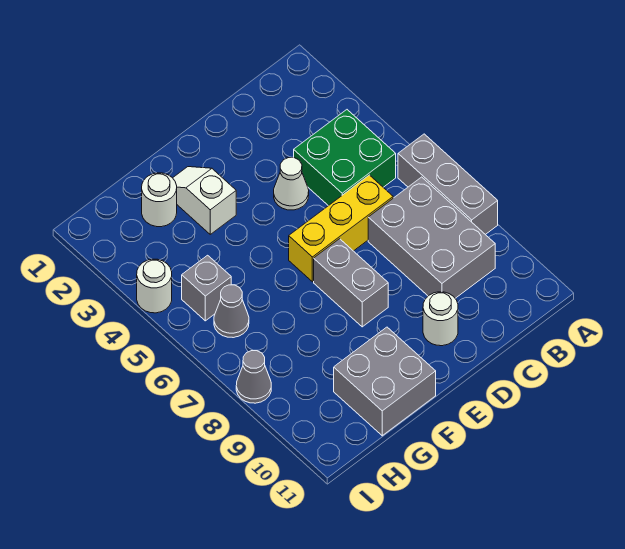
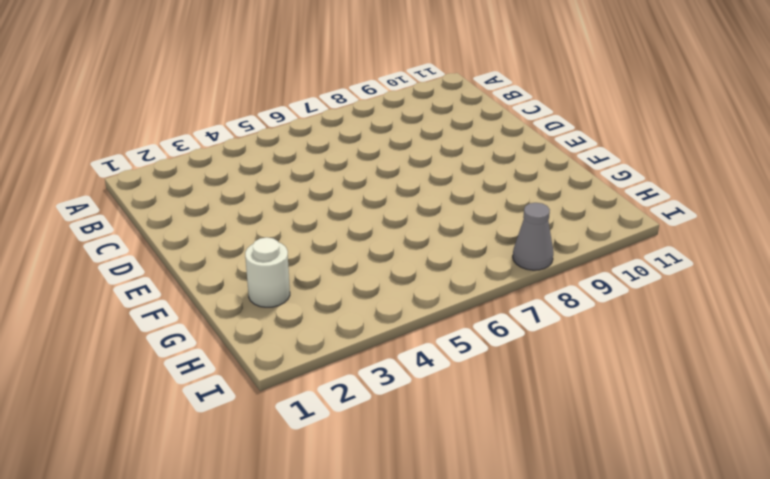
none -> grey 1x3 brick [398,134,498,235]
none -> green 2x2 brick [294,110,396,206]
none -> grey 2x3 brick [368,177,495,298]

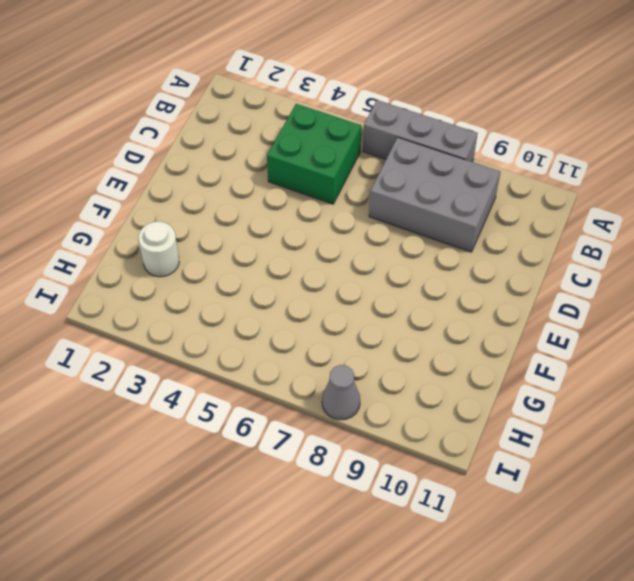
none -> yellow 1x3 brick [289,175,393,282]
none -> white 1x1 cone [274,157,309,210]
none -> white 1x1 round brick [423,292,458,346]

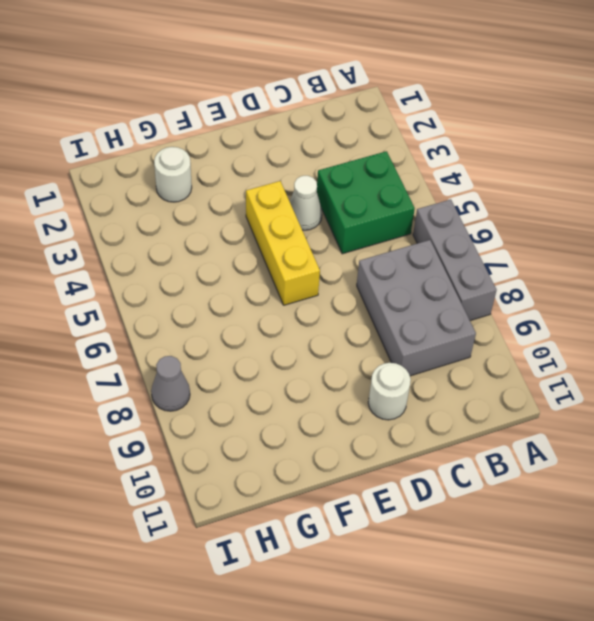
yellow 1x3 brick [246,181,320,305] -> yellow 1x3 brick turned to [289,175,393,282]
none -> grey 1x2 brick [314,239,388,327]
none -> white 1x2 slope [173,167,236,234]
none -> grey 2x2 brick [334,327,436,436]

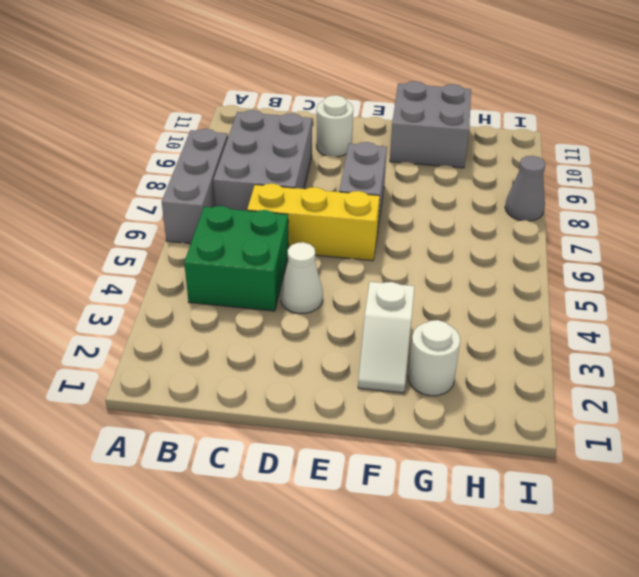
none -> grey 1x1 brick [182,255,231,321]
none -> grey 1x1 cone [214,285,249,338]
none -> white 1x1 round brick [137,259,172,313]

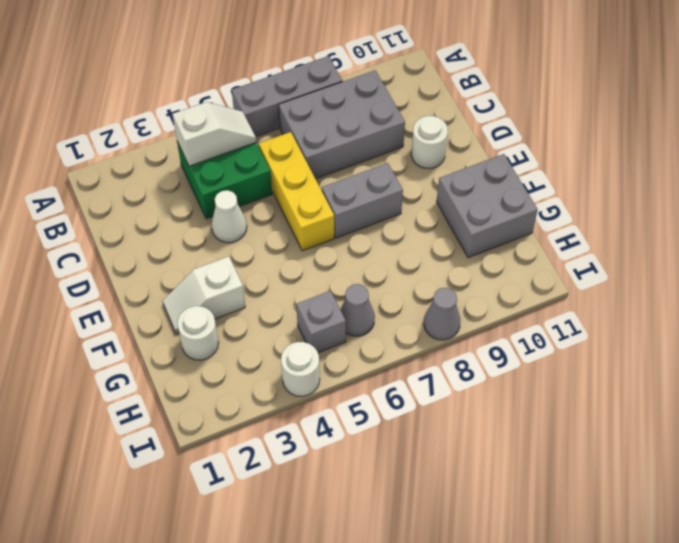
white 1x2 slope [173,102,256,166] -> none

